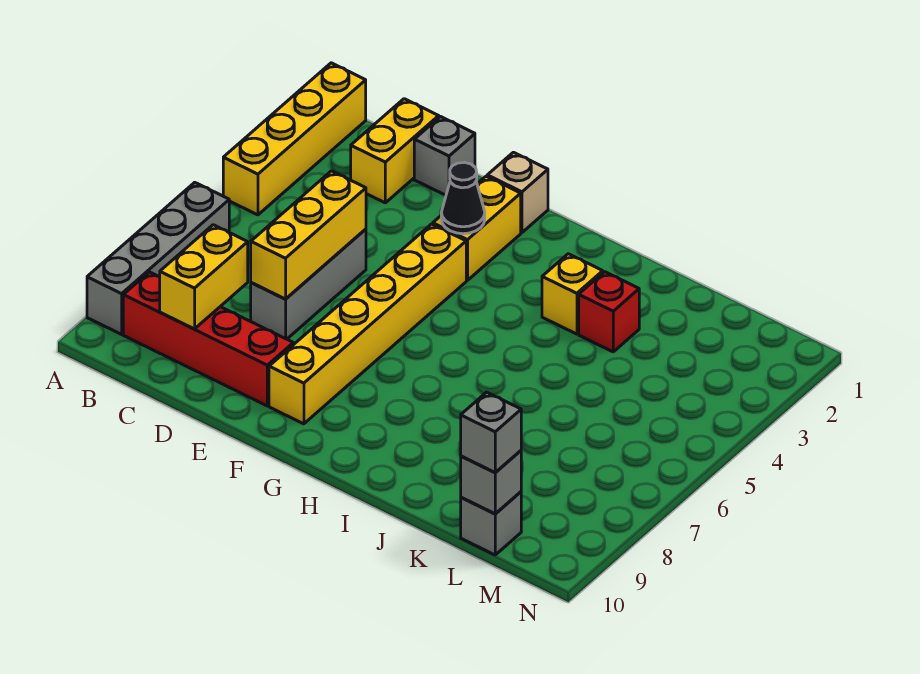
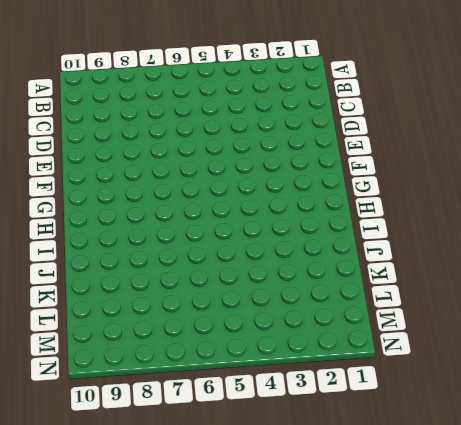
none -> yellow 1x4 brick [223,63,366,215]
none -> grey 1x4 brick [87,182,229,334]
none -> red 1x4 brick [123,272,293,406]

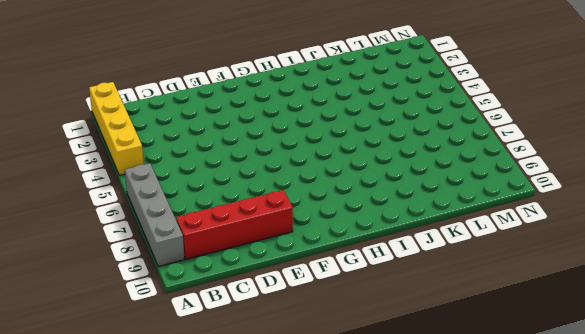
none -> yellow 1x2 brick [351,99,439,203]
none -> grey 1x1 brick [414,117,475,195]
none -> grey 1x3 brick [251,229,366,339]

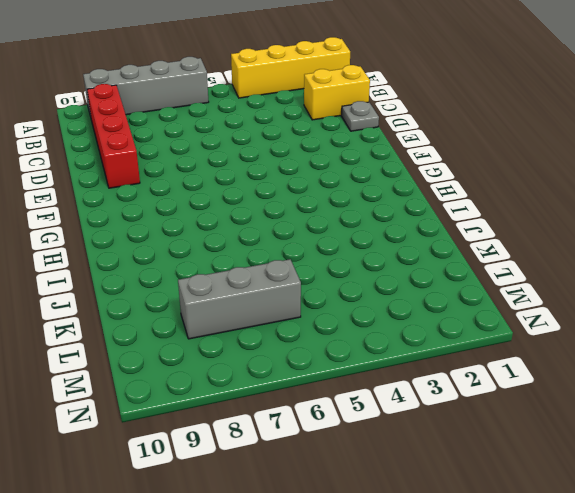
grey 1x1 plate [342,101,379,131] -> grey 1x1 brick [414,117,475,195]
grey 1x3 brick [178,259,301,339] -> grey 1x3 brick moved to [251,229,366,339]
none -> tan 1x1 brick [487,152,548,233]
none -> yellow 1x2 brick [433,176,521,280]
none -> yellow 1x6 brick [269,224,466,424]

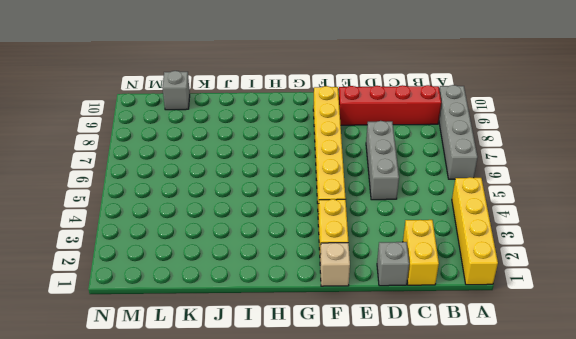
none -> yellow 1x1 brick [542,254,603,334]
none -> red 1x1 brick [579,272,639,352]
none -> yellow 1x2 brick [160,225,248,329]

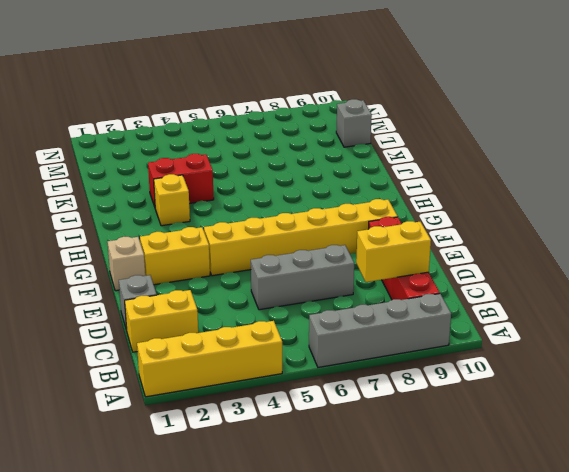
red 1x2 brick [148,154,214,207] -> red 1x1 brick [579,272,639,352]
none -> yellow 1x3 brick [251,171,366,299]
none -> black 1x1 cone [441,162,485,234]
none -> grey 1x1 brick [461,451,521,514]

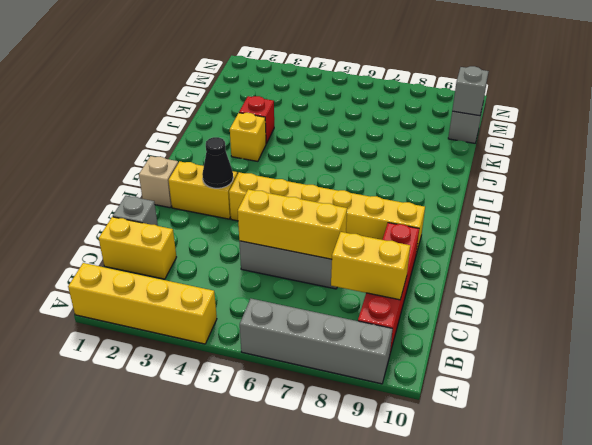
none -> grey 1x1 brick [461,392,521,473]

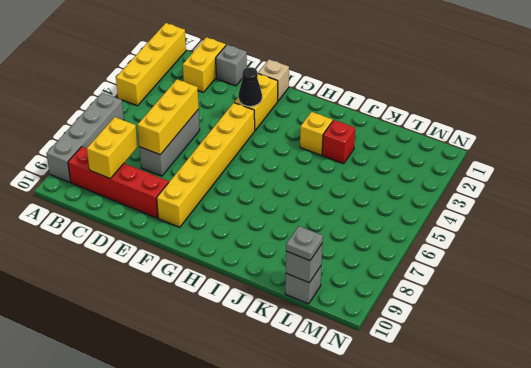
grey 1x1 plate [286,226,323,261] -> grey 1x1 brick [461,392,521,473]

